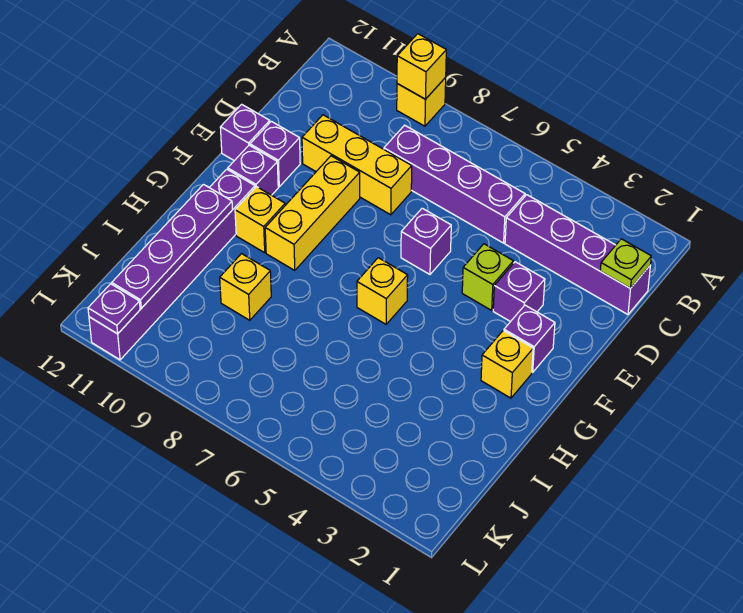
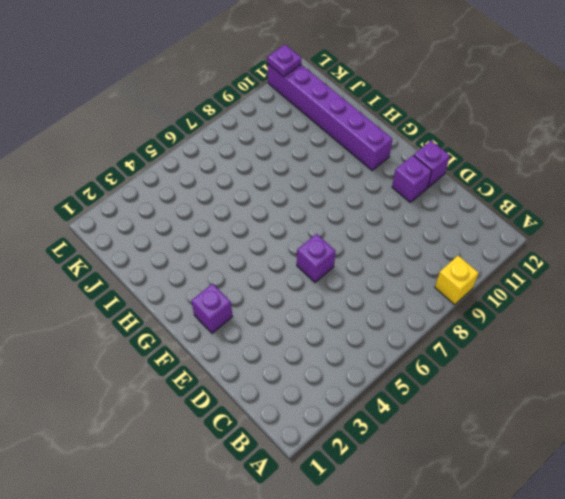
none -> purple 1x4 brick [505,195,650,314]
none -> purple 1x4 brick [384,125,525,243]
none -> yellow 1x3 brick [302,115,412,215]

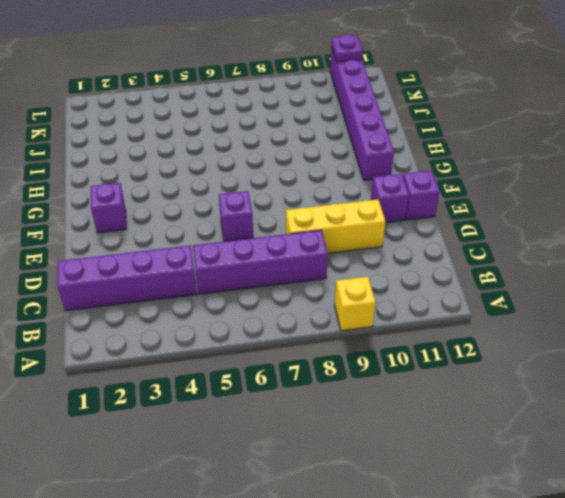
none -> purple 1x1 brick [493,262,545,322]
none -> lime 1x1 brick [462,244,513,310]
none -> yellow 1x3 brick [265,156,360,271]

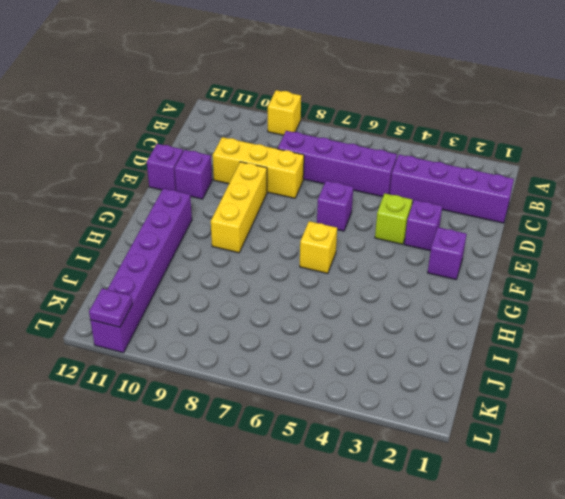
none -> purple 1x1 brick [228,145,278,195]
none -> yellow 1x1 brick [481,331,533,398]
none -> yellow 1x1 brick [235,187,285,253]

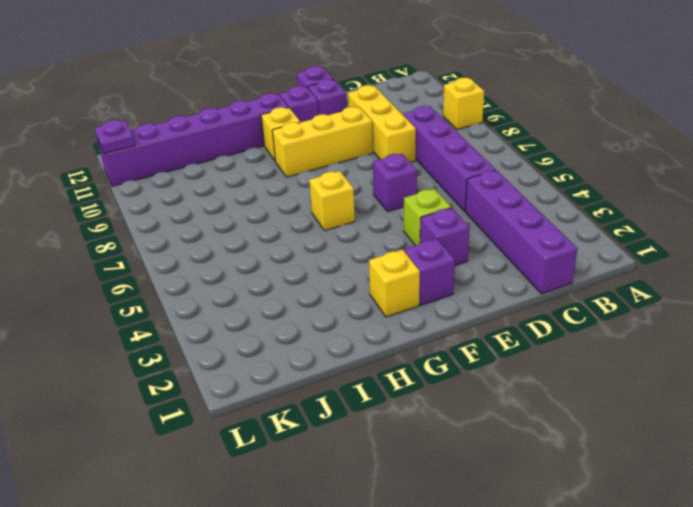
none -> yellow 1x1 brick [220,254,271,320]
none -> yellow 1x1 brick [397,34,446,99]
none -> lime 1x1 plate [600,239,651,288]

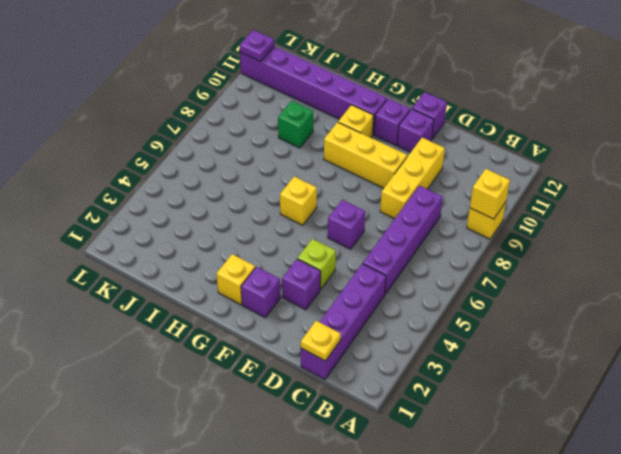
yellow 1x1 plate [301,321,341,361] -> lime 1x1 plate [600,239,651,288]
green 1x1 brick [278,101,313,148] -> yellow 1x1 brick [220,254,271,320]
none -> purple 1x4 plate [112,185,232,308]

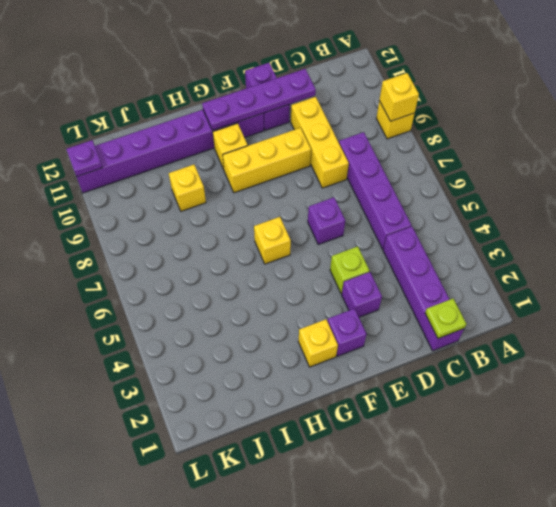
purple 1x4 plate [202,69,316,130] -> purple 1x4 plate moved to [112,185,232,308]

